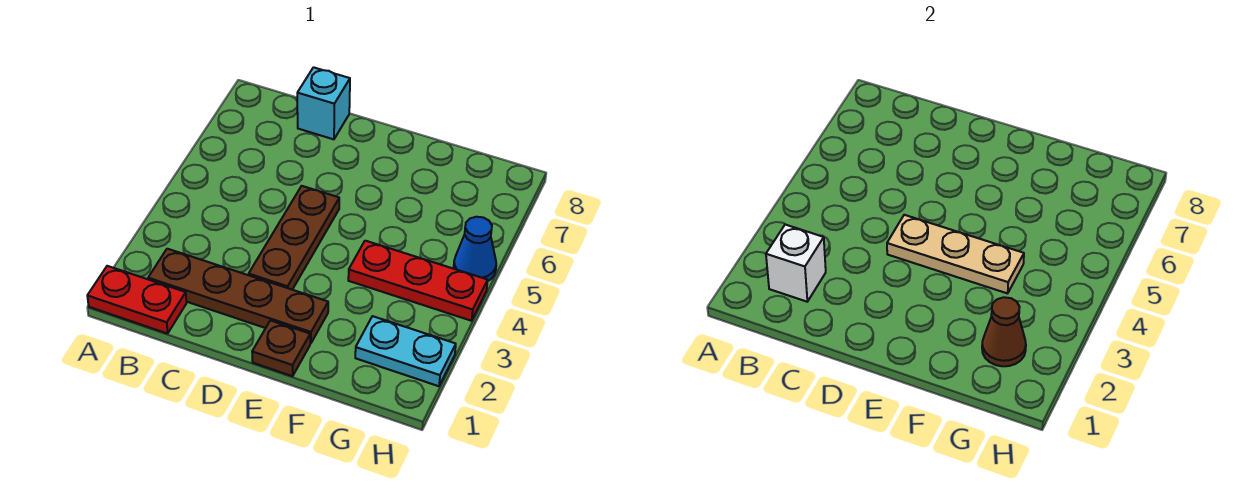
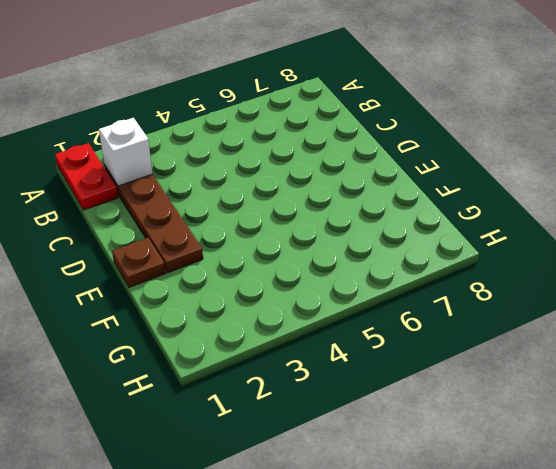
none -> cyan 1x1 brick [297,67,350,139]
none -> brown 1x3 plate [249,186,339,290]

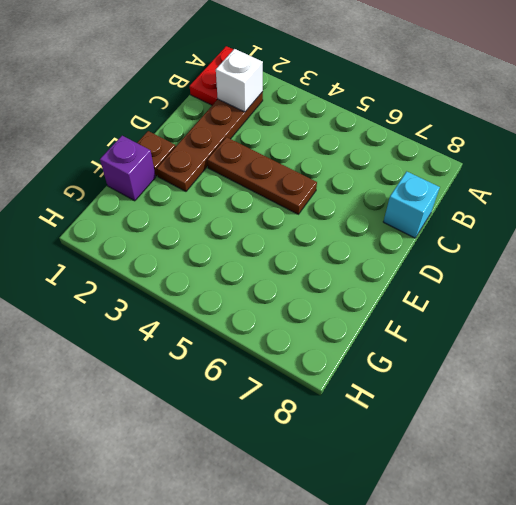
purple 1x1 brick [100,136,156,201] -> none
none -> red 1x3 plate [348,241,488,321]
none -> cyan 1x2 plate [355,316,456,386]

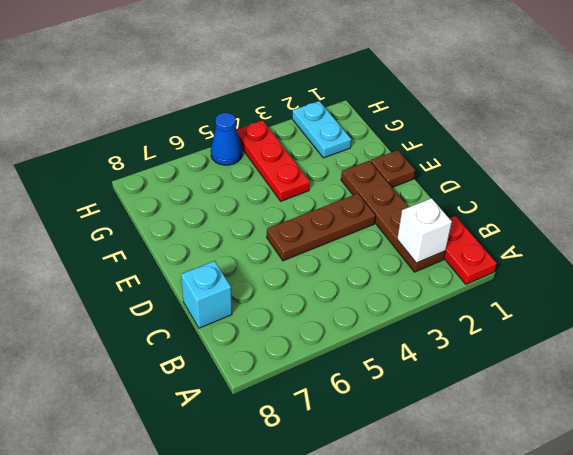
none -> tan 1x3 plate [887,215,1024,293]
none -> brown 1x1 cone [982,297,1026,366]

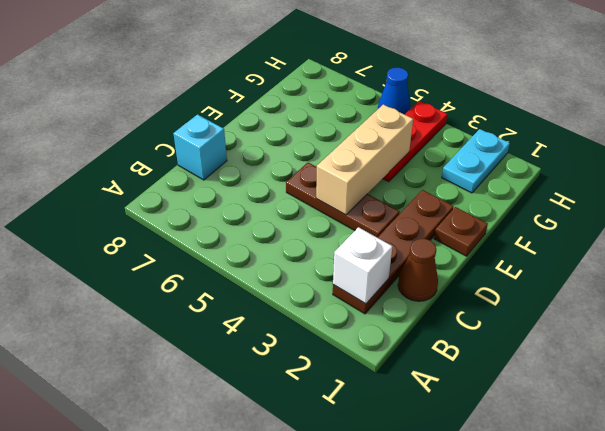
brown 1x1 cone [398,239,438,301] -> brown 1x1 cone moved to [982,297,1026,366]
tan 1x3 brick [316,105,413,215] -> tan 1x3 plate [887,215,1024,293]
none -> red 1x2 plate [87,266,186,334]

